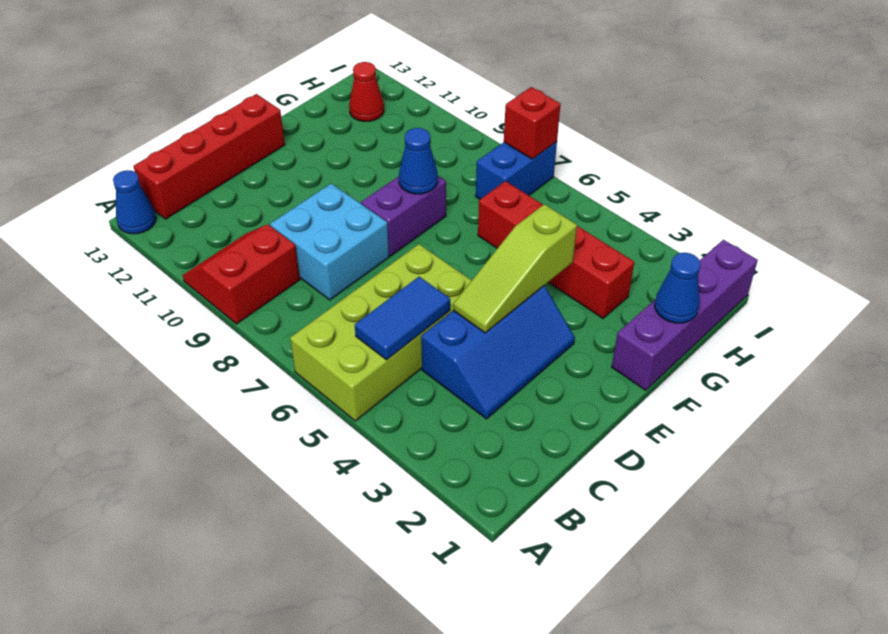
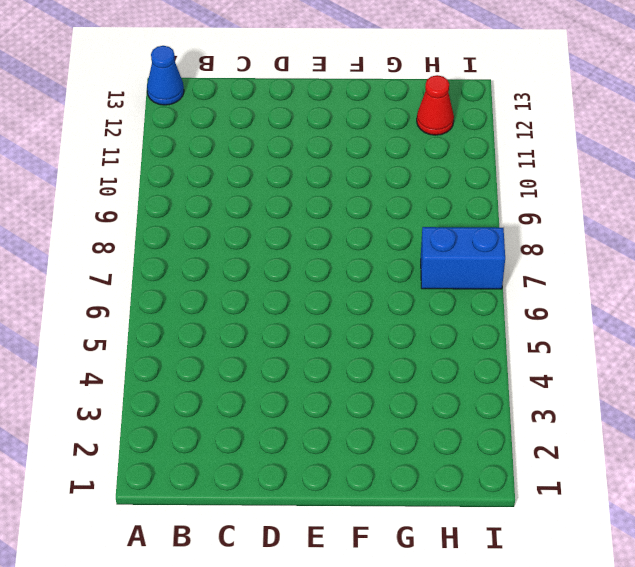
none -> lime 2x4 brick [290,244,472,421]
none -> red 2x2 slope [183,224,300,324]
none -> red 1x4 brick [133,94,285,219]

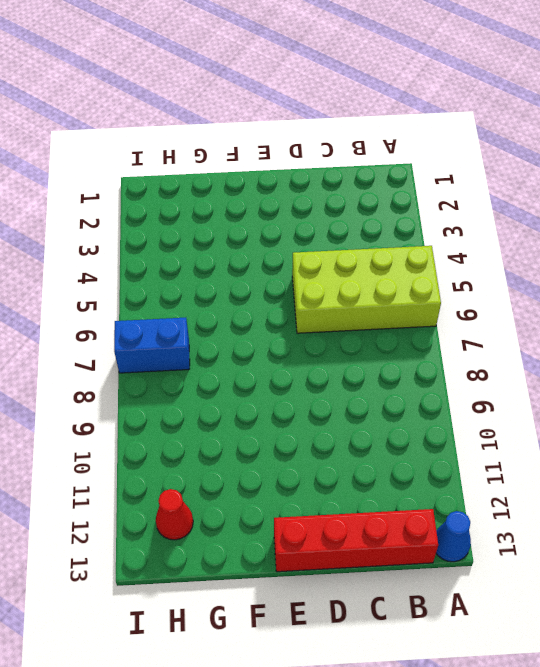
none -> red 2x2 slope [183,224,300,324]
none -> blue 2x3 slope [421,286,575,419]
none -> cyan 2x2 brick [270,183,389,300]

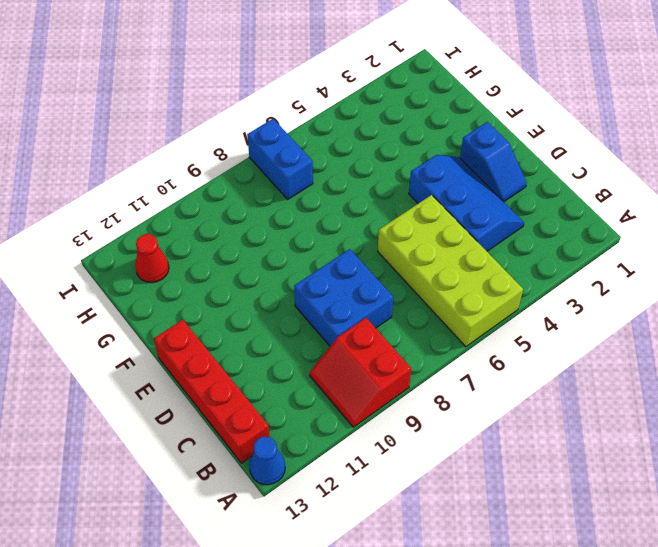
blue 2x2 brick [294,249,393,346] -> cyan 2x2 brick [270,183,389,300]
blue 1x2 slope [460,122,527,202] -> none
none -> purple 1x2 brick [361,176,446,256]
none -> purple 1x4 brick [612,240,758,390]
none -> red 1x4 brick [478,181,634,318]

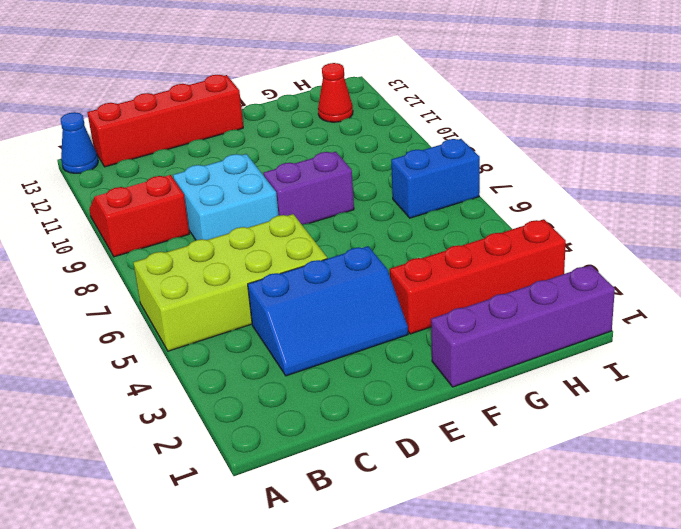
red 1x4 brick [390,219,566,334] -> red 1x4 brick turned to [478,181,634,318]
none -> blue 1x2 tile [355,277,450,360]
none -> lime 1x3 slope [453,204,577,333]
none -> blue 1x1 cone [399,128,438,194]

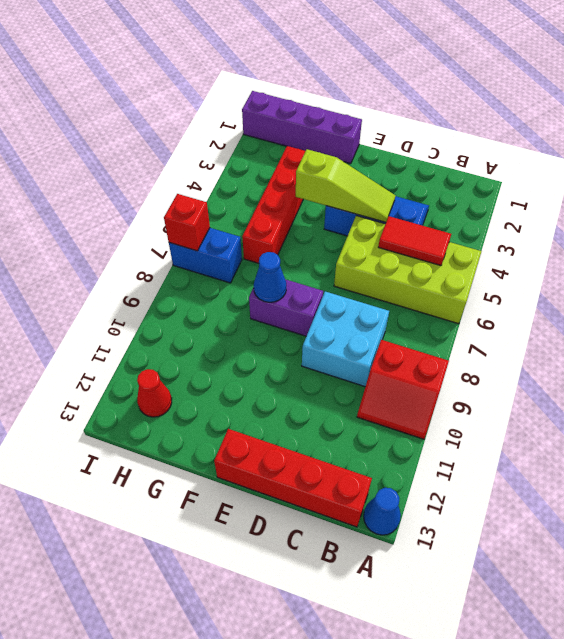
red 1x2 tile [378,216,451,266] -> blue 1x2 tile [355,277,450,360]
none -> blue 1x1 cone [655,253,700,323]

